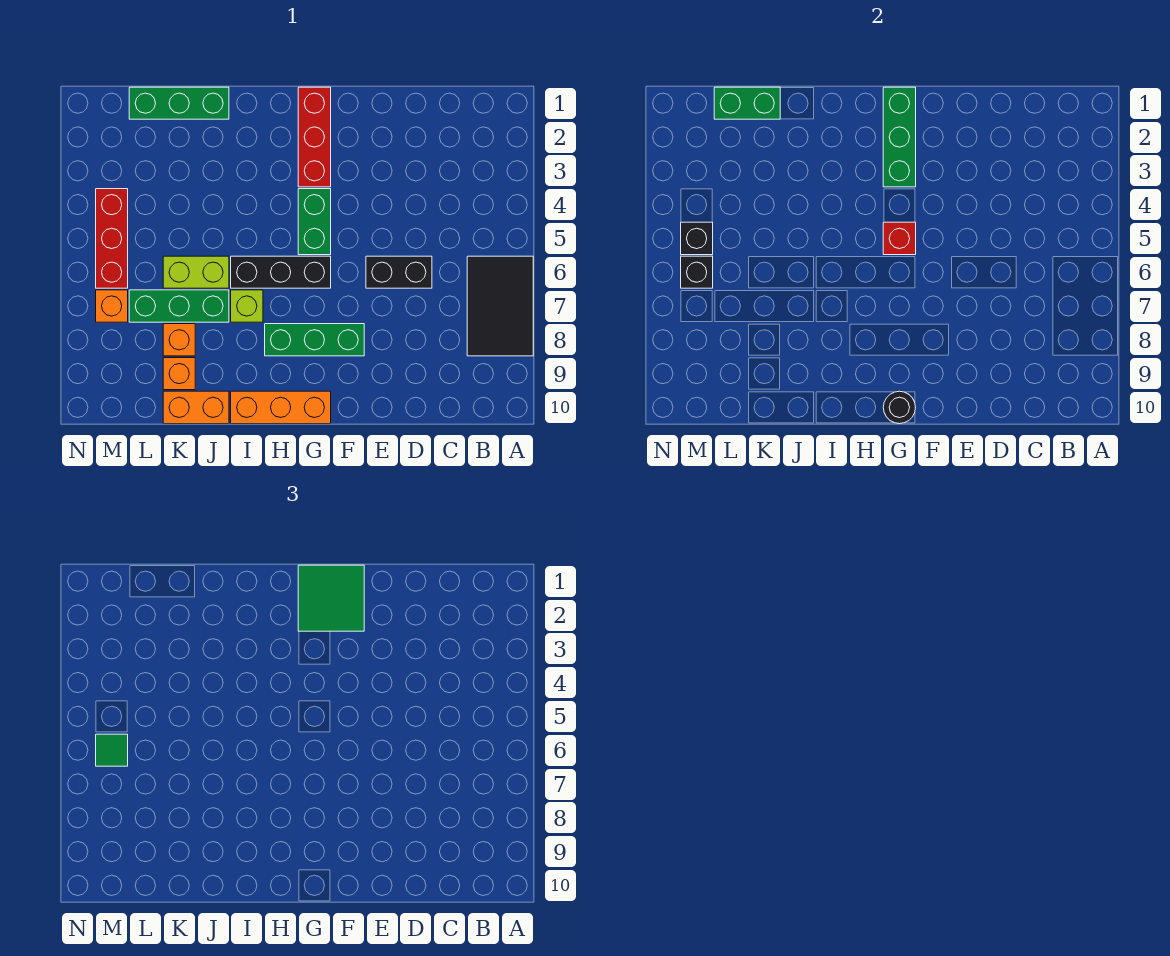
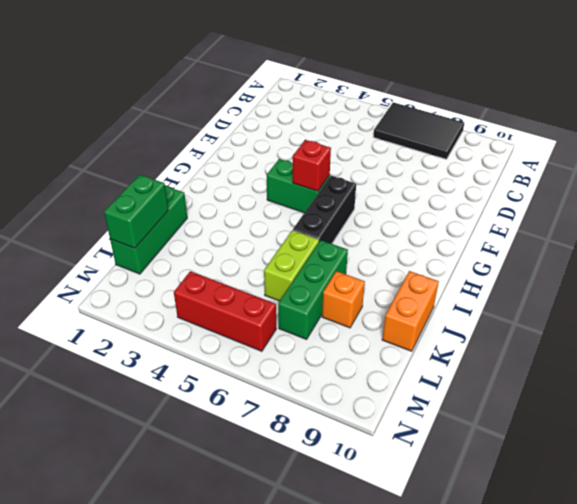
none -> black 1x2 brick [366,256,432,288]
none -> green 1x3 brick [265,324,364,356]
none -> red 1x3 brick [298,87,331,187]

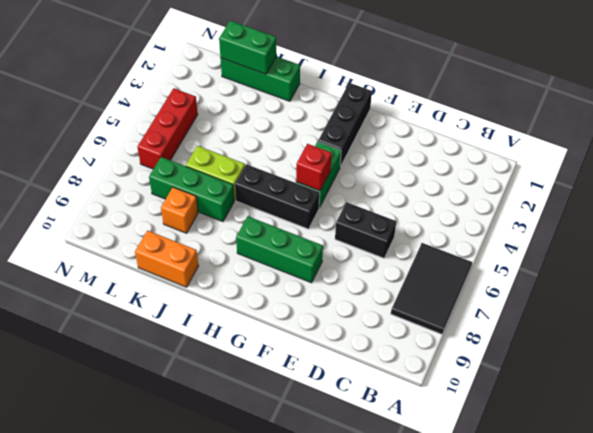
black 1x3 brick [318,83,372,167] -> red 1x3 brick [298,87,331,187]
none -> orange 1x3 brick [231,391,331,424]
none -> lime 1x1 brick [231,290,263,322]
none -> orange 1x1 brick [163,358,195,390]

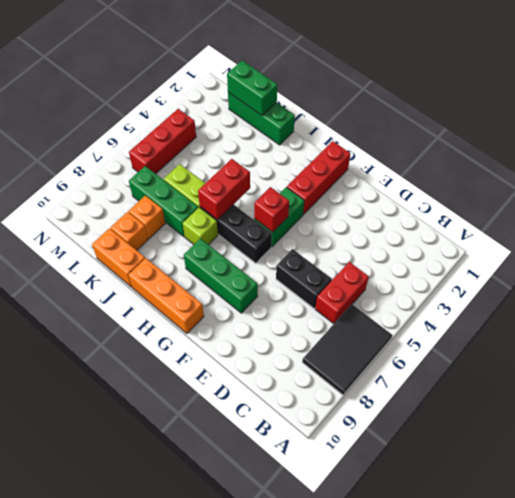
red 1x2 brick [315,262,369,324] -> none
red 1x2 brick [198,159,250,220] -> none
none -> orange 1x1 brick [96,290,128,322]
none -> green 1x3 brick [883,87,916,187]
none -> black 1x1 round brick [883,391,915,424]

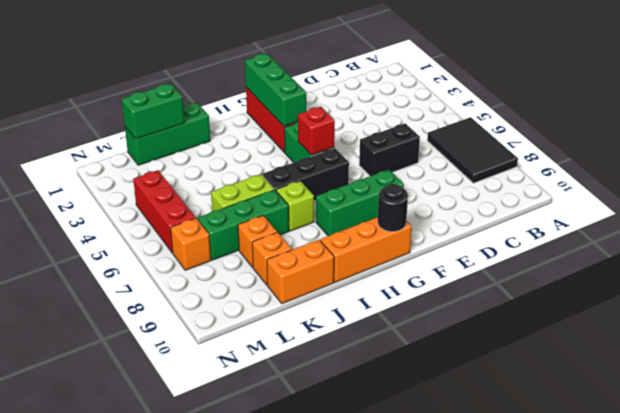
none -> black 1x1 brick [681,222,713,255]
none -> black 1x1 brick [681,256,713,288]
none -> green 2x2 tile [298,565,364,631]

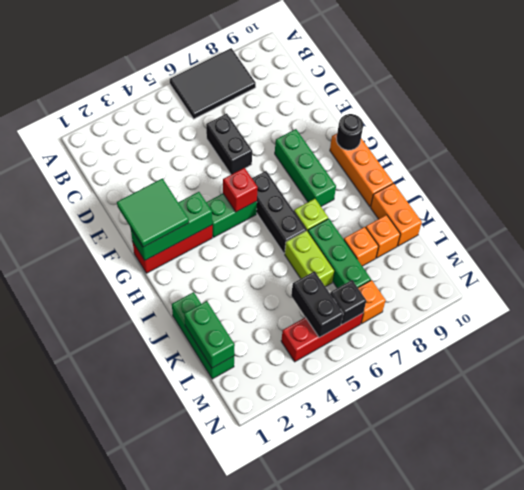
black 1x2 brick [291,271,343,338] -> black 1x1 brick [681,222,713,255]
none -> green 1x1 tile [96,734,128,766]

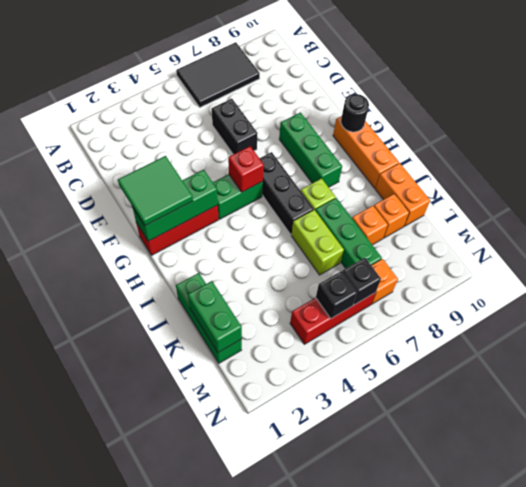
none -> green 1x1 tile [96,734,128,766]

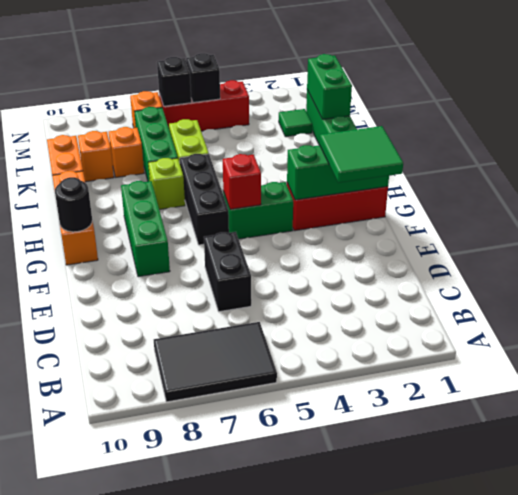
green 1x1 tile [279,109,312,137] -> green 1x1 tile moved to [96,734,128,766]

